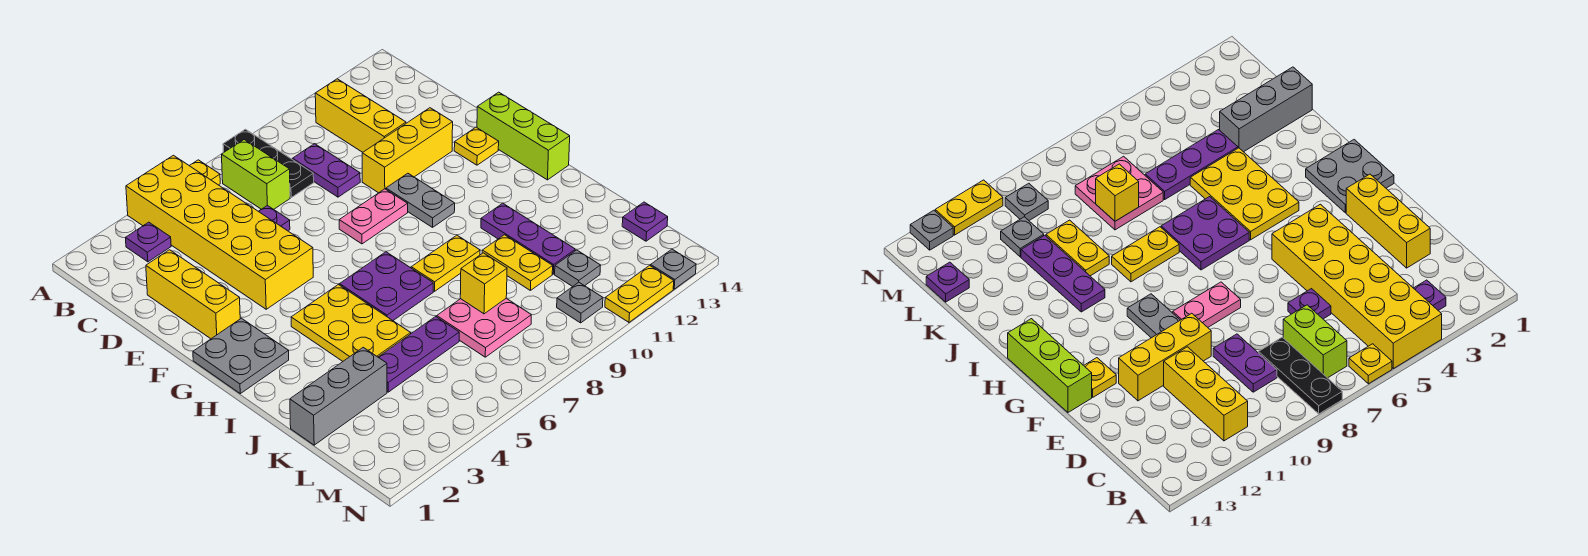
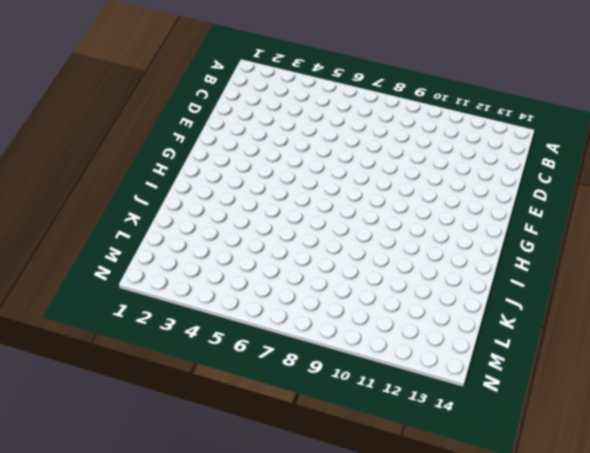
none -> yellow 2x6 brick [126,155,313,309]
none -> yellow 1x1 plate [190,160,220,185]
none -> black 1x3 plate [223,129,314,197]

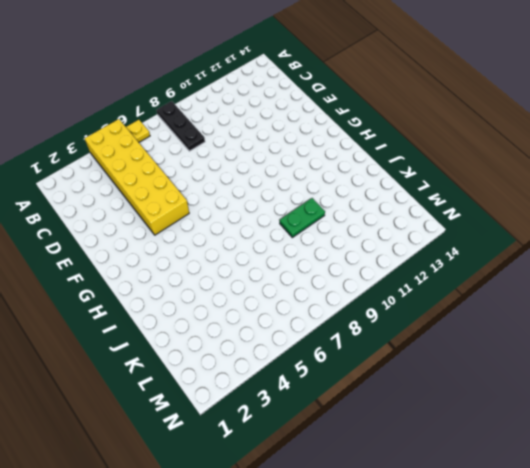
green 1x2 plate [280,198,325,237] -> yellow 1x2 plate [482,235,553,290]
none -> purple 1x1 plate [125,222,171,262]
none -> lime 1x2 brick [222,140,290,209]
none -> yellow 1x3 brick [315,79,406,152]

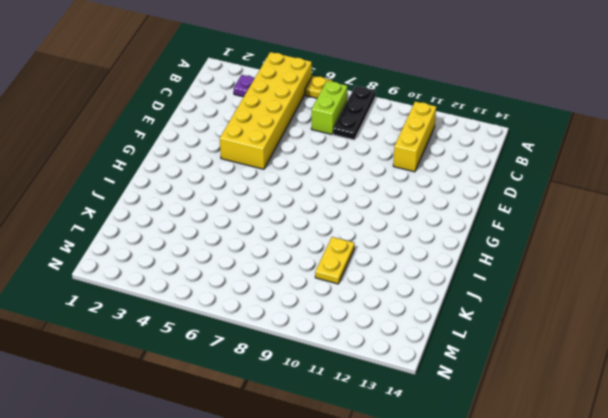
none -> purple 1x2 plate [292,144,360,197]
none -> yellow 1x3 brick [146,250,240,339]
none -> purple 1x1 plate [259,205,290,231]

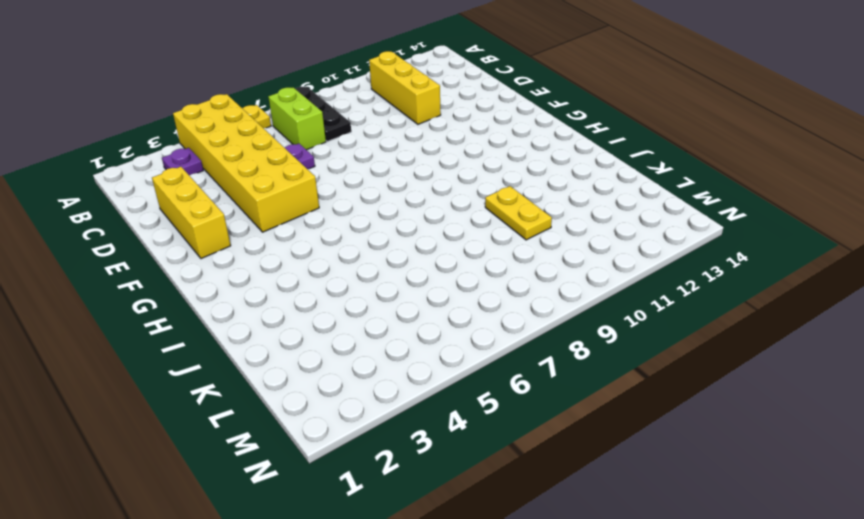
none -> purple 1x2 plate [292,144,360,197]
none -> yellow 1x3 brick [362,108,453,193]
none -> pink 1x2 plate [339,189,408,244]

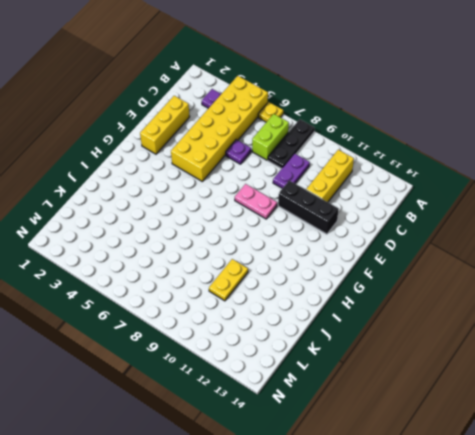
black 1x3 brick [278,180,338,234] -> yellow 1x3 brick [362,108,453,193]
none -> grey 1x2 plate [386,173,455,227]
none -> yellow 1x1 plate [454,127,499,165]
none -> lime 1x3 brick [477,92,570,180]

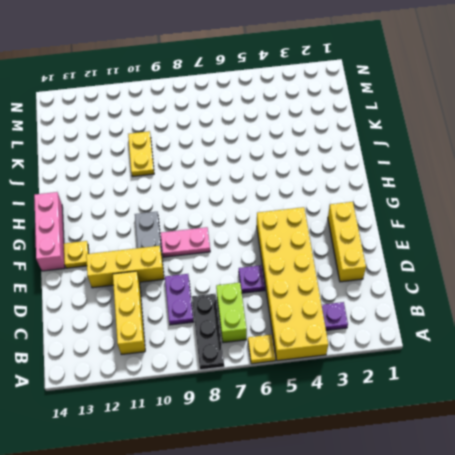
pink 1x3 brick [34,192,65,271] -> lime 1x3 brick [477,92,570,180]
none -> grey 2x2 plate [193,318,289,394]
none -> yellow 2x3 plate [291,285,411,361]
none -> purple 2x2 plate [340,252,433,320]

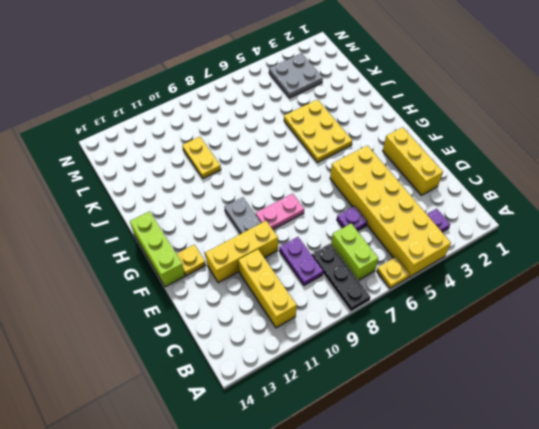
grey 2x2 plate [269,53,323,98] -> grey 2x2 plate moved to [193,318,289,394]
none -> purple 2x2 plate [340,252,433,320]
none -> yellow 1x2 plate [411,235,480,291]
none -> purple 1x3 plate [481,203,575,274]

